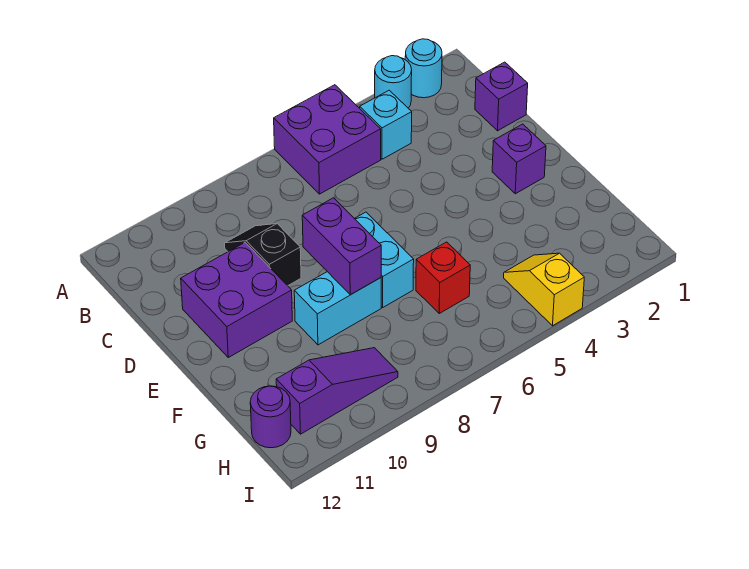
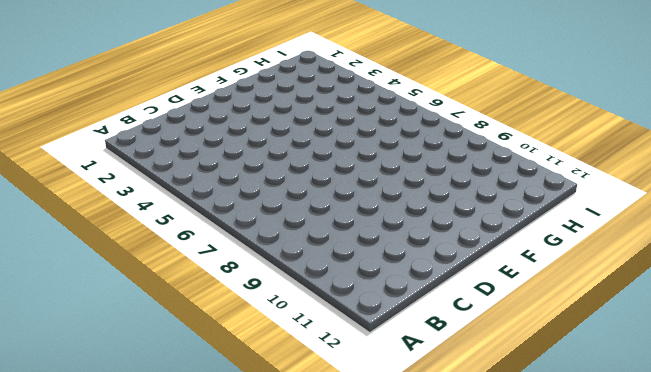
none -> cyan 1x1 round brick [405,39,442,98]
none -> cyan 1x1 round brick [375,56,412,108]
none -> purple 2x2 brick [274,85,381,194]

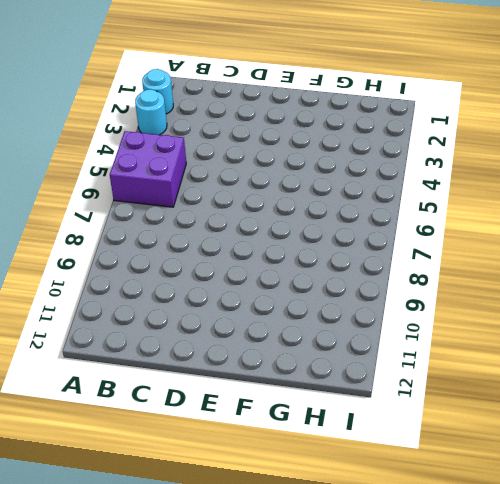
none -> cyan 1x1 brick [360,90,412,159]
none -> purple 1x1 brick [475,62,528,131]
none -> black 1x2 slope [225,224,301,286]

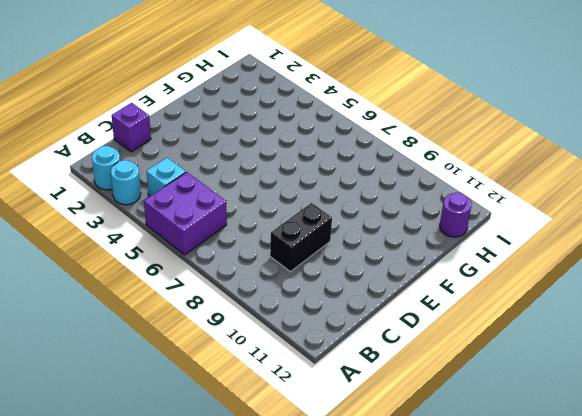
black 1x2 brick [270,203,332,272] -> black 1x2 slope [225,224,301,286]
none -> purple 2x2 brick [181,243,292,357]
none -> purple 1x1 brick [492,124,546,194]
none -> cyan 1x2 brick [354,212,414,307]

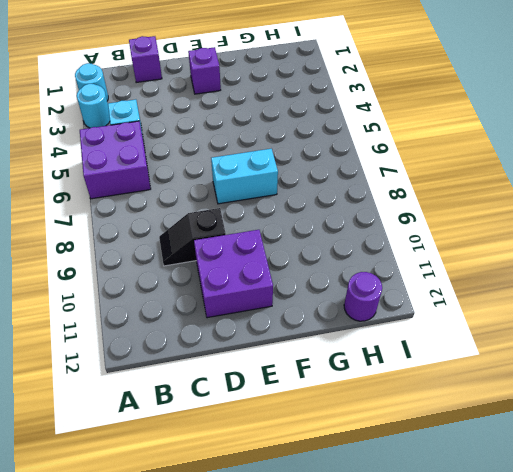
none -> cyan 1x2 brick [294,272,381,345]
none -> red 1x1 brick [416,242,470,313]
none -> yellow 1x2 slope [504,253,584,326]

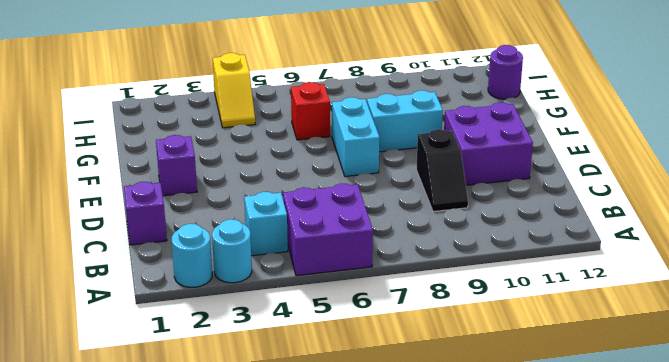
none -> purple 1x3 slope [276,348,398,434]
none -> purple 1x2 brick [302,198,381,295]

